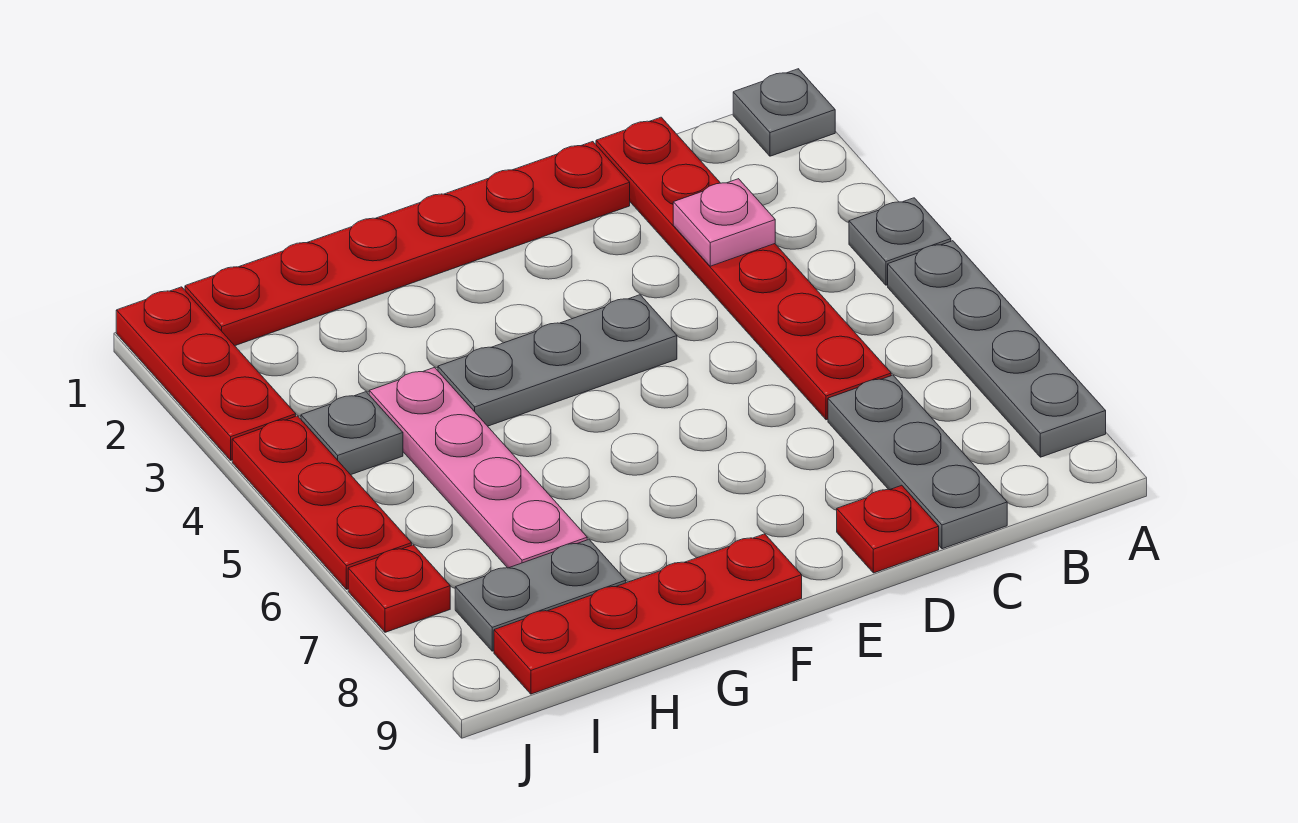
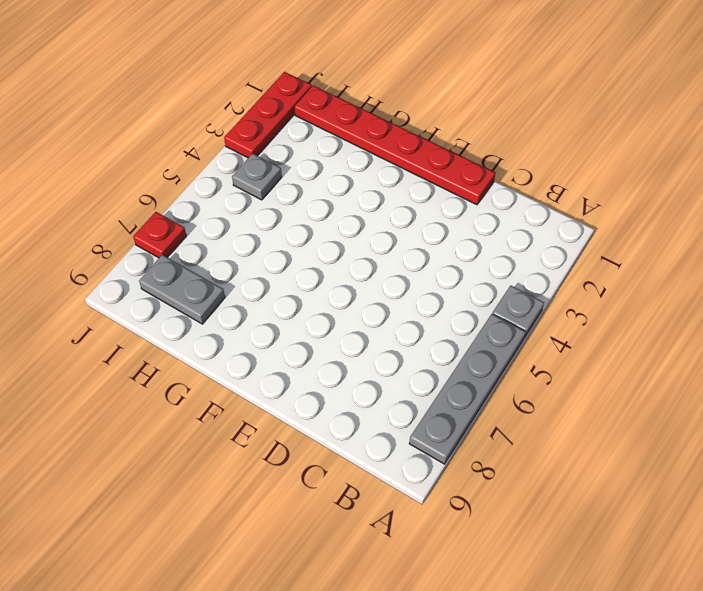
none -> grey 1x1 plate [733,69,835,156]
none -> red 1x6 plate [596,117,891,420]
none -> grey 1x3 plate [828,375,1007,549]

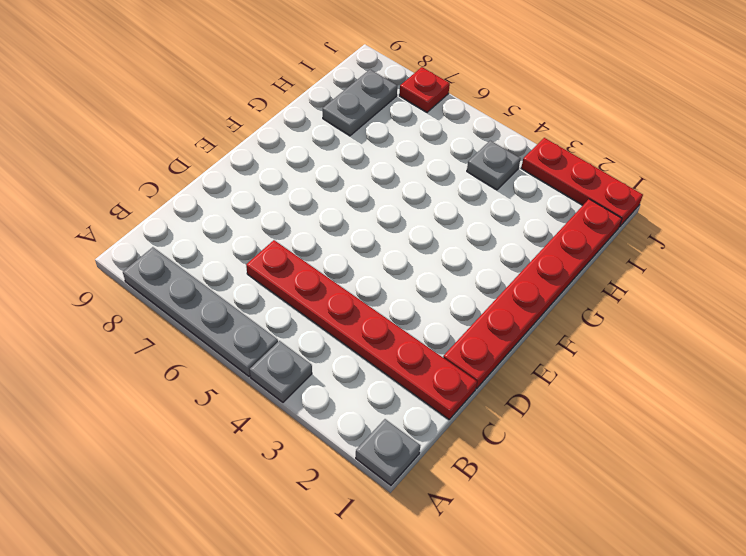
none -> grey 1x3 plate [828,375,1007,549]
none -> red 1x1 plate [837,485,939,573]
none -> grey 1x3 plate [438,295,677,426]

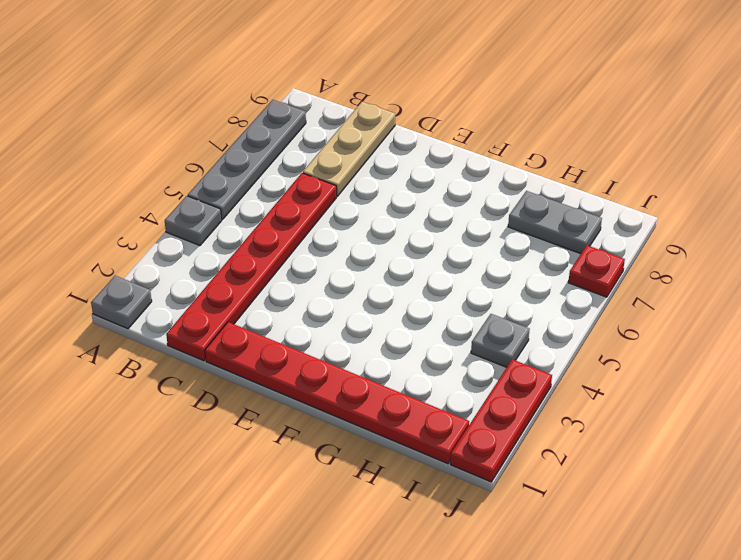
tan 1x3 plate [303,102,395,196] -> grey 1x3 plate [828,375,1007,549]
none -> red 1x1 plate [837,485,939,573]
none -> grey 1x3 plate [438,295,677,426]
none -> red 1x4 plate [494,534,802,694]

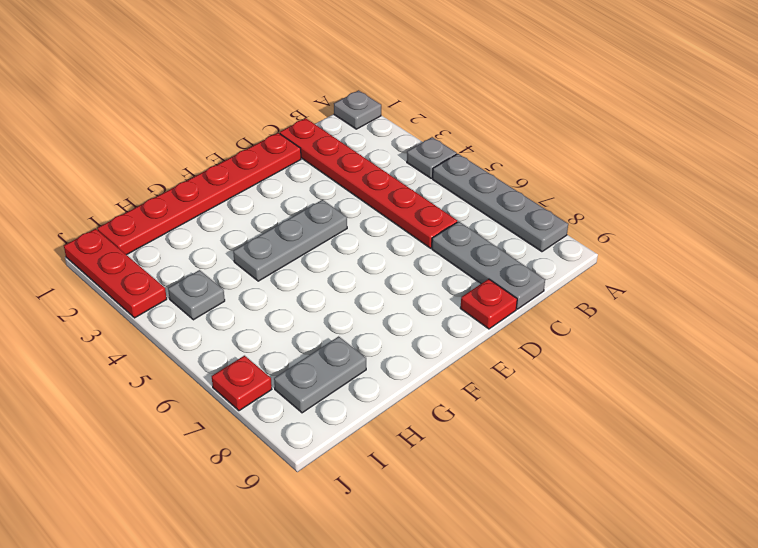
none -> red 1x4 plate [494,534,802,694]
none -> pink 1x4 plate [369,368,587,568]
none -> red 1x3 plate [232,416,412,589]

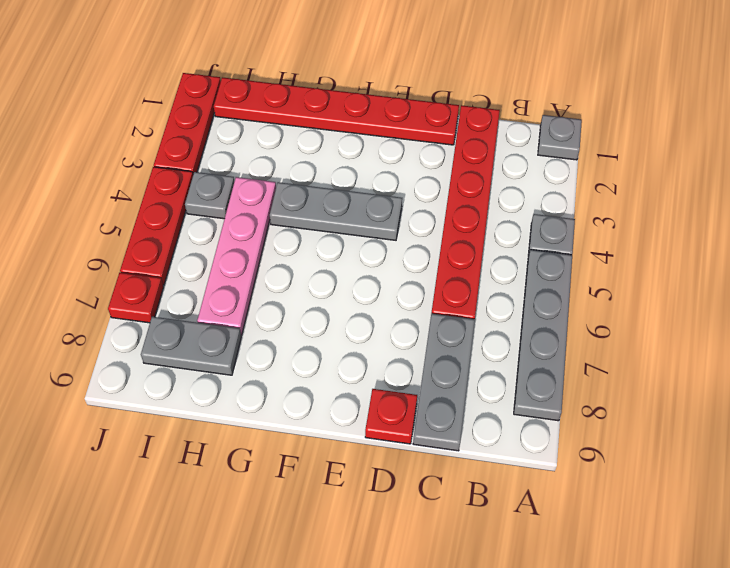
none -> red 1x4 plate [494,534,802,694]
none -> pink 1x1 plate [673,179,775,266]

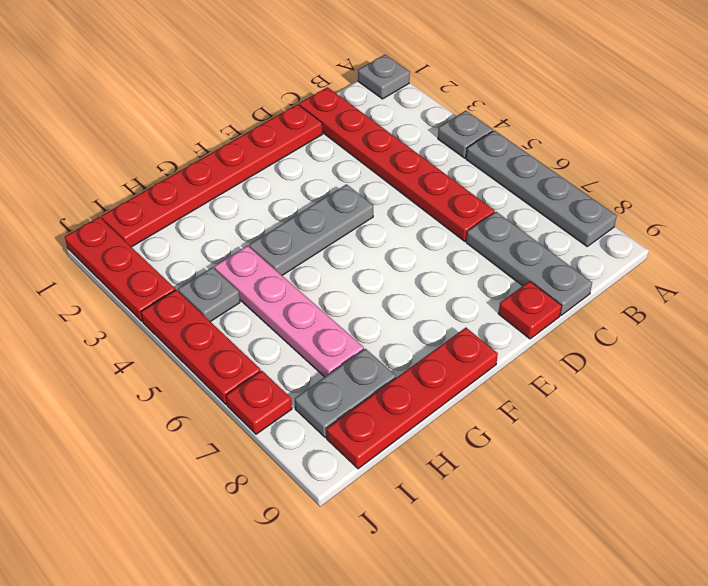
none -> pink 1x1 plate [673,179,775,266]

